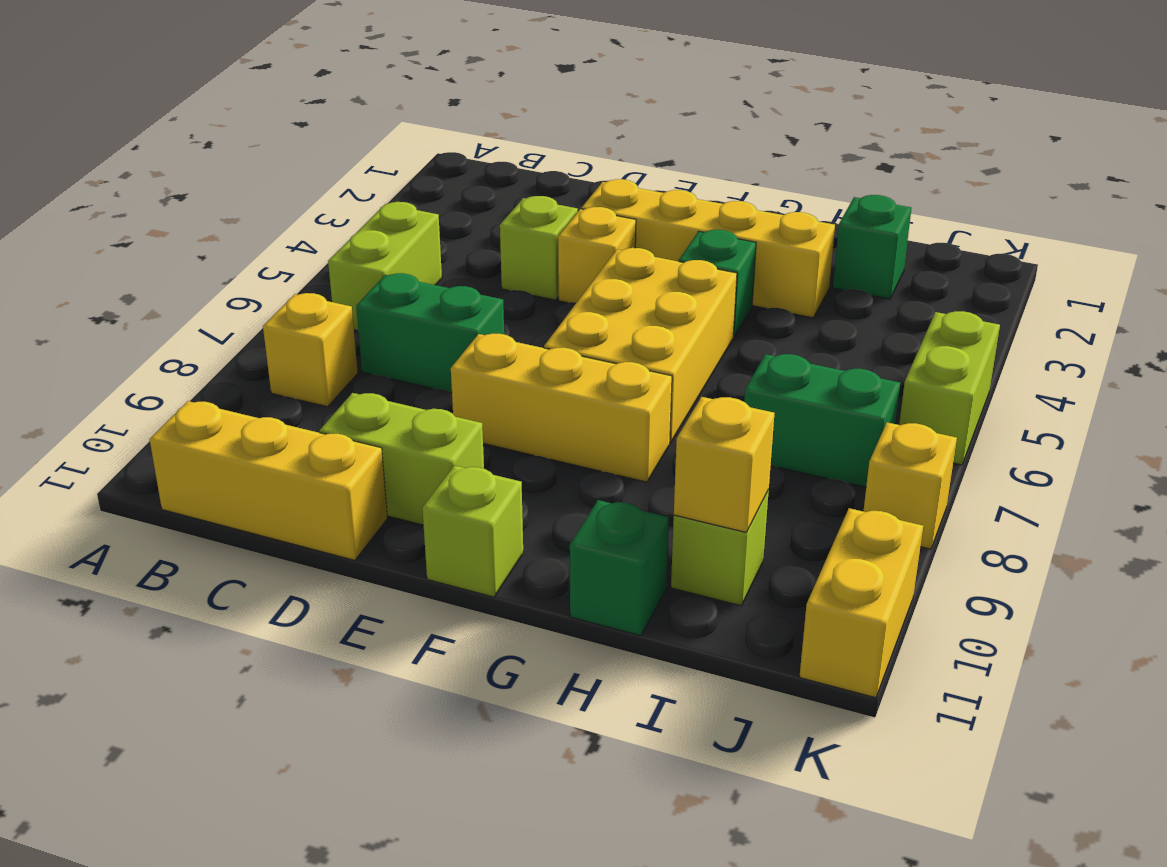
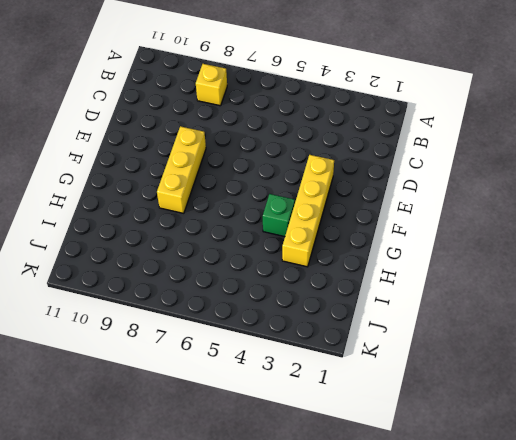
none -> lime 1x2 brick [328,202,442,330]
none -> yellow 1x3 brick [150,401,387,560]
none -> green 1x2 brick [356,273,504,393]

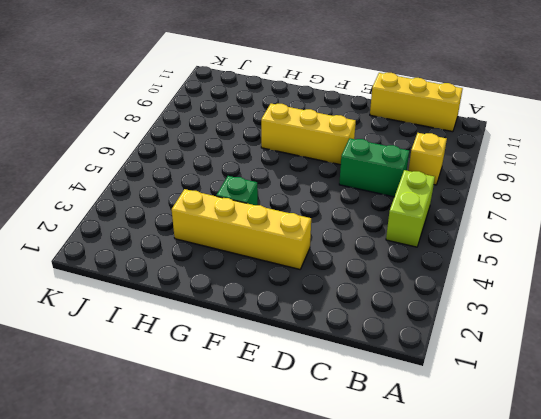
none -> lime 1x1 brick [500,196,578,300]
none -> lime 1x2 brick [319,393,484,525]
none -> yellow 1x1 brick [558,207,636,303]

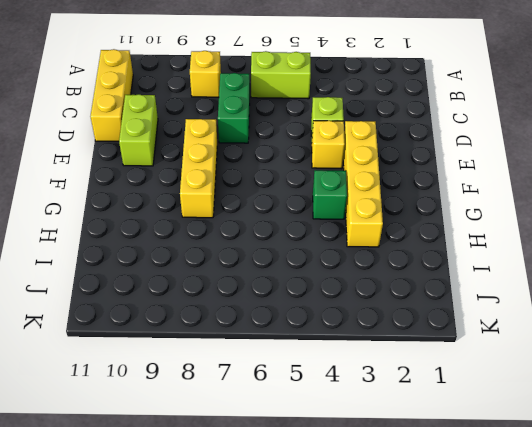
none -> yellow 2x3 brick [544,248,737,443]
none -> lime 1x1 brick [422,465,523,597]
none -> green 1x1 brick [570,500,669,636]

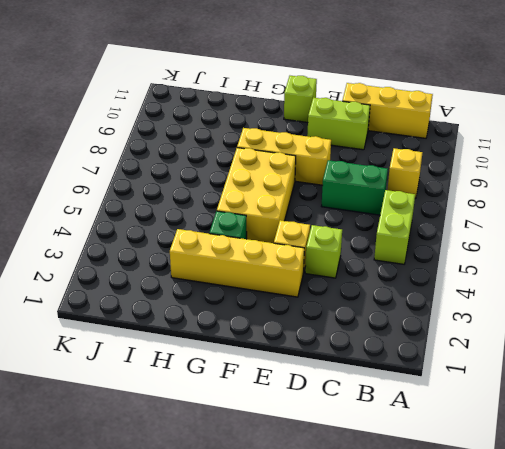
none -> green 1x1 brick [570,500,669,636]
none -> green 1x1 brick [833,195,911,299]
none -> green 1x2 brick [744,354,900,487]

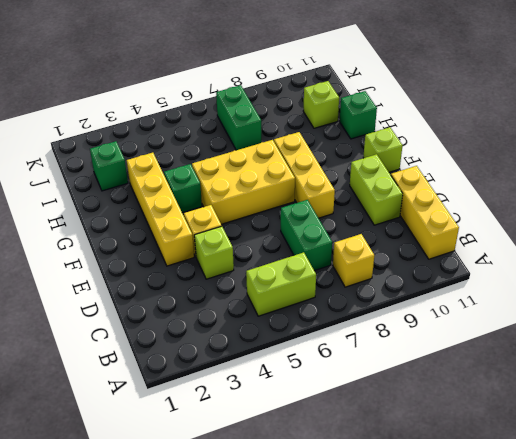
none -> lime 1x2 brick [899,311,1000,465]
none -> yellow 1x1 brick [863,422,957,549]
none -> yellow 1x2 brick [800,508,923,698]

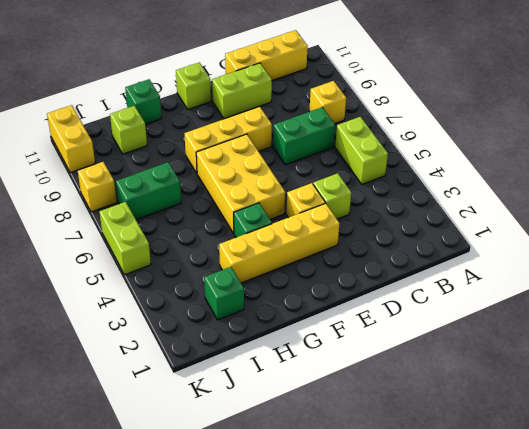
none -> yellow 1x1 brick [674,397,775,532]

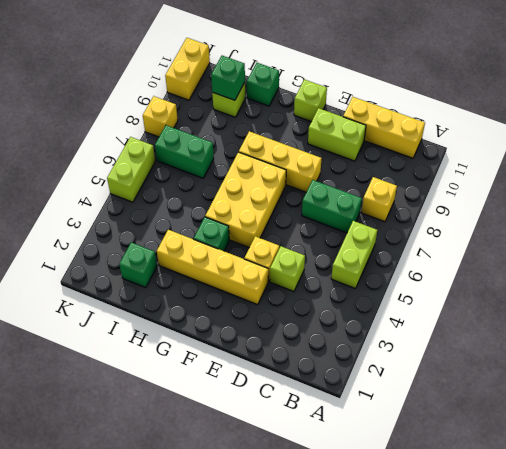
green 1x1 brick [211,56,245,100] -> yellow 1x1 brick [674,397,775,532]

